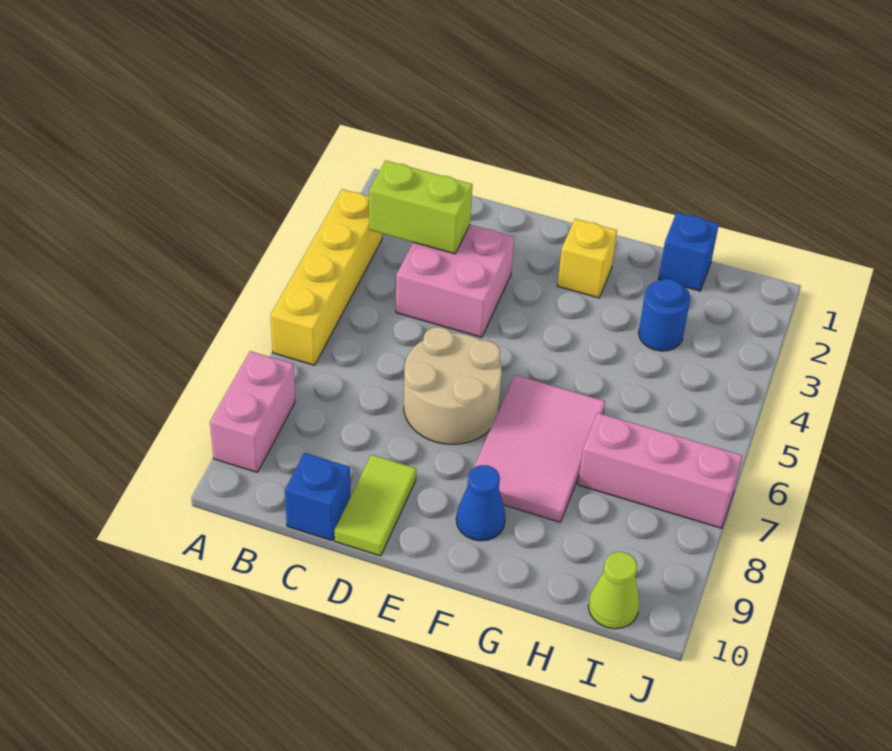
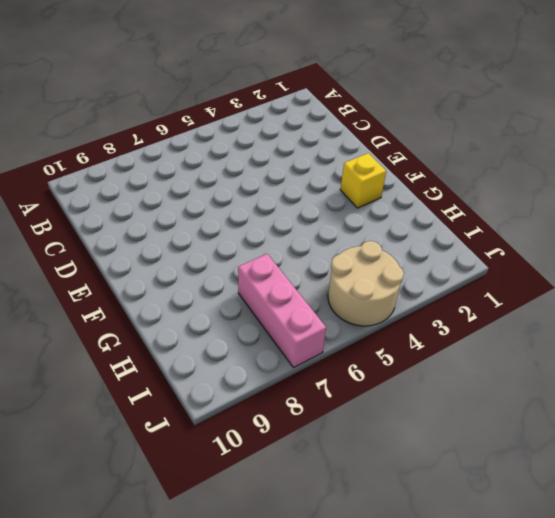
tan 2x2 round brick [328,241,404,326] -> tan 2x2 round brick moved to [404,327,502,444]
none -> yellow 1x4 brick [270,189,382,365]
none -> pink 1x2 brick [210,351,295,472]
none -> pink 2x2 brick [396,225,514,337]

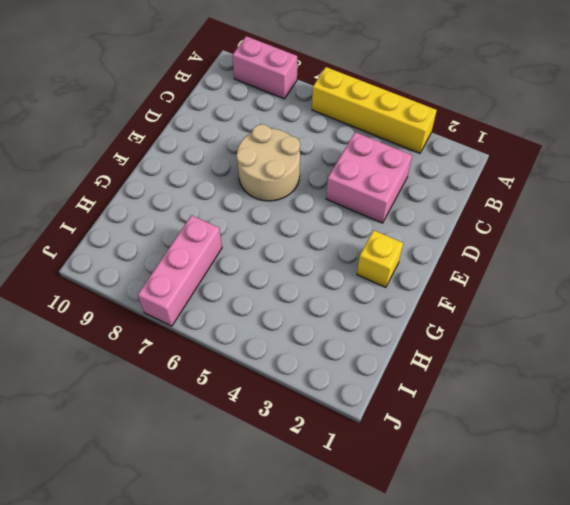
none -> blue 1x1 brick [285,453,350,541]
none -> lime 1x2 tile [335,455,416,556]
none -> pink 2x3 tile [467,375,605,522]

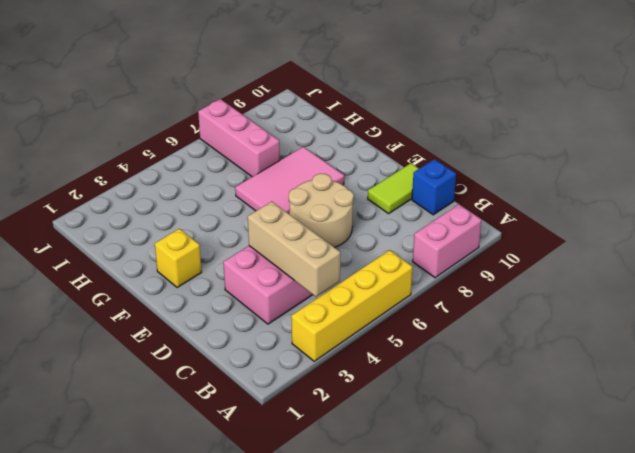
tan 1x3 brick [248,202,340,297] -> none
none -> blue 1x1 cone [456,465,505,541]
none -> blue 1x1 brick [658,212,719,291]
none -> blue 1x1 round brick [638,279,690,351]

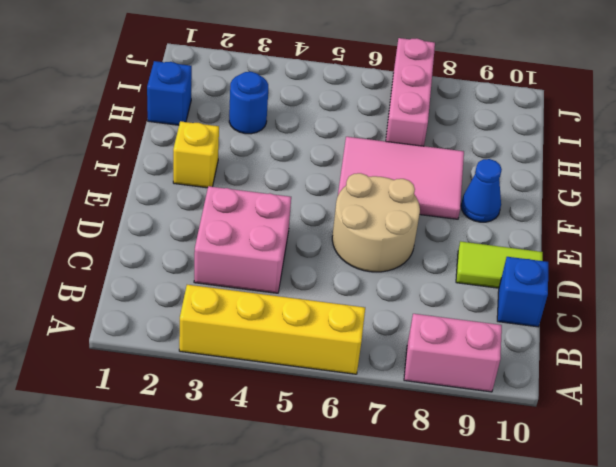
none -> lime 1x1 cone [588,552,640,629]
none -> lime 1x2 brick [369,160,472,254]

